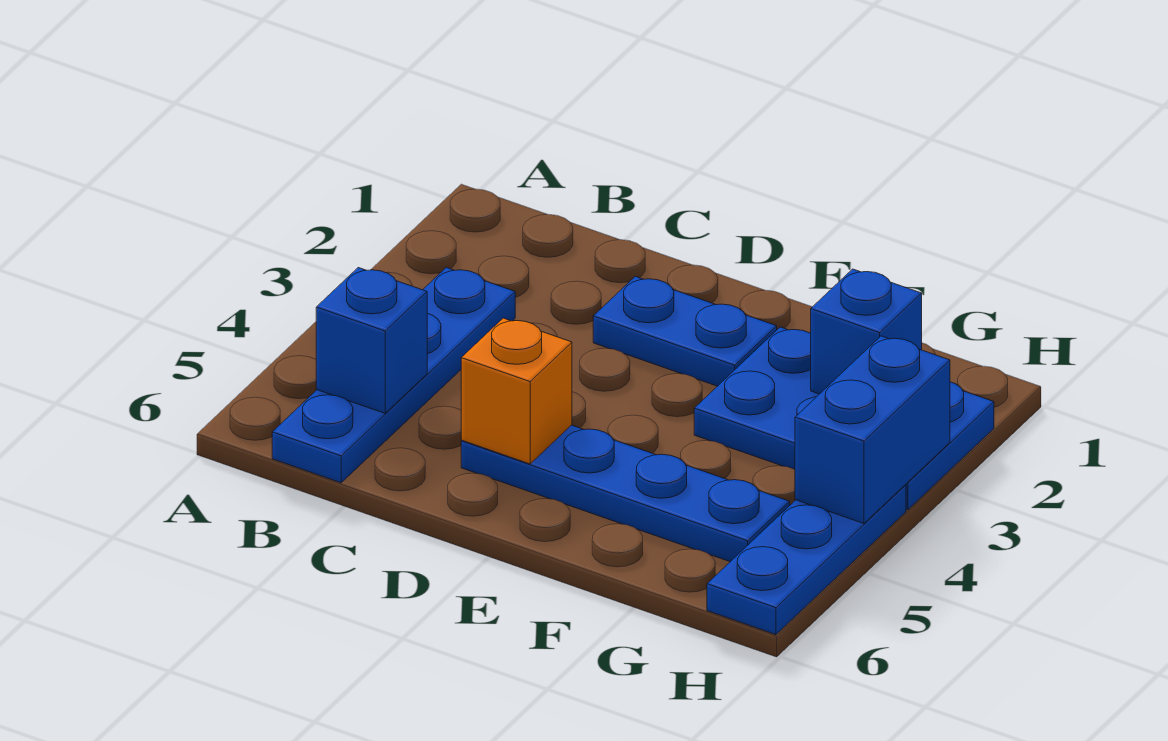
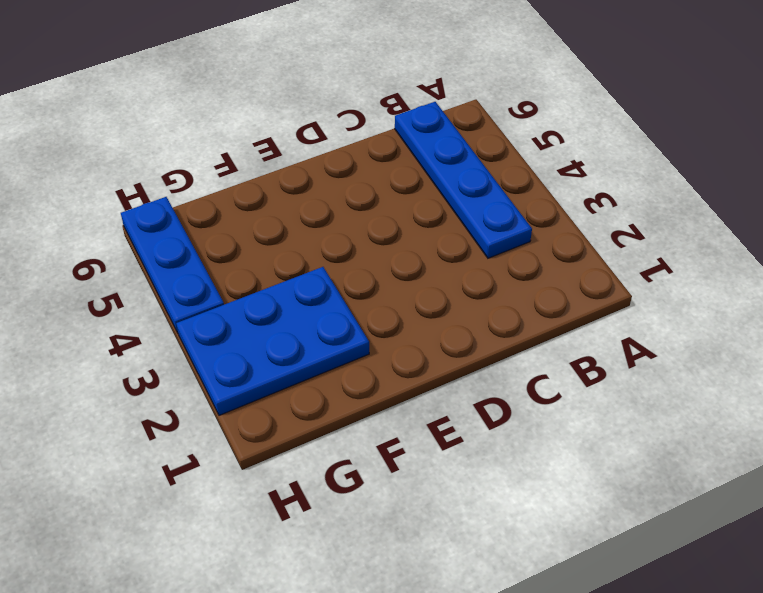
none -> blue 1x2 plate [593,276,777,386]
none -> blue 1x4 plate [461,425,790,562]

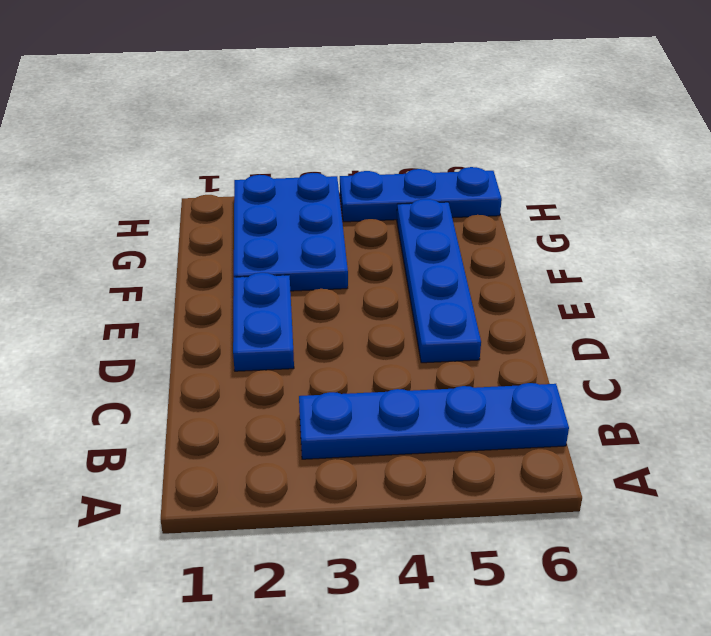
none -> blue 1x1 brick [316,268,427,413]
none -> orange 1x1 brick [461,318,572,464]

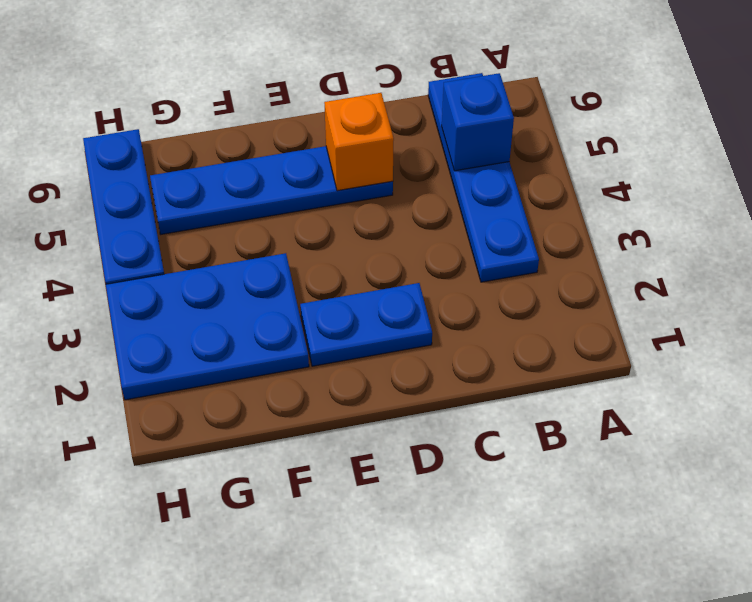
none -> blue 1x1 brick [811,269,922,394]
none -> blue 1x2 brick [795,336,950,524]

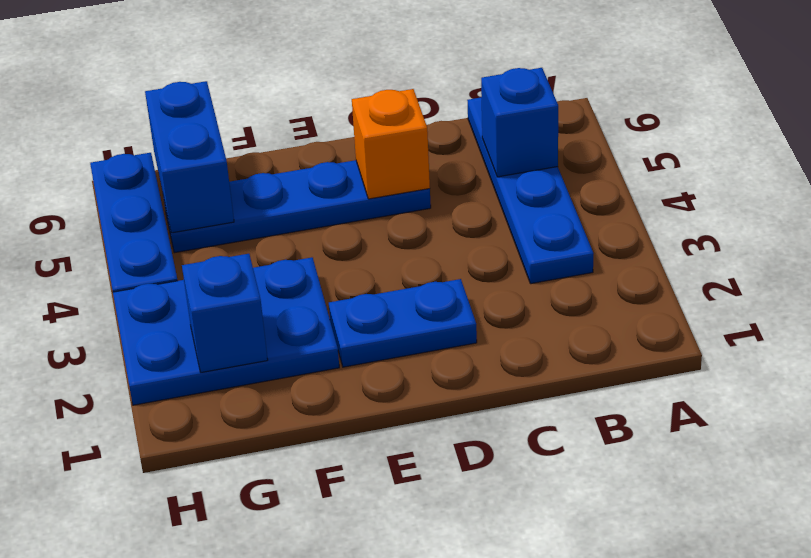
blue 1x2 brick [145,81,234,233] -> blue 1x2 brick moved to [795,336,950,524]

